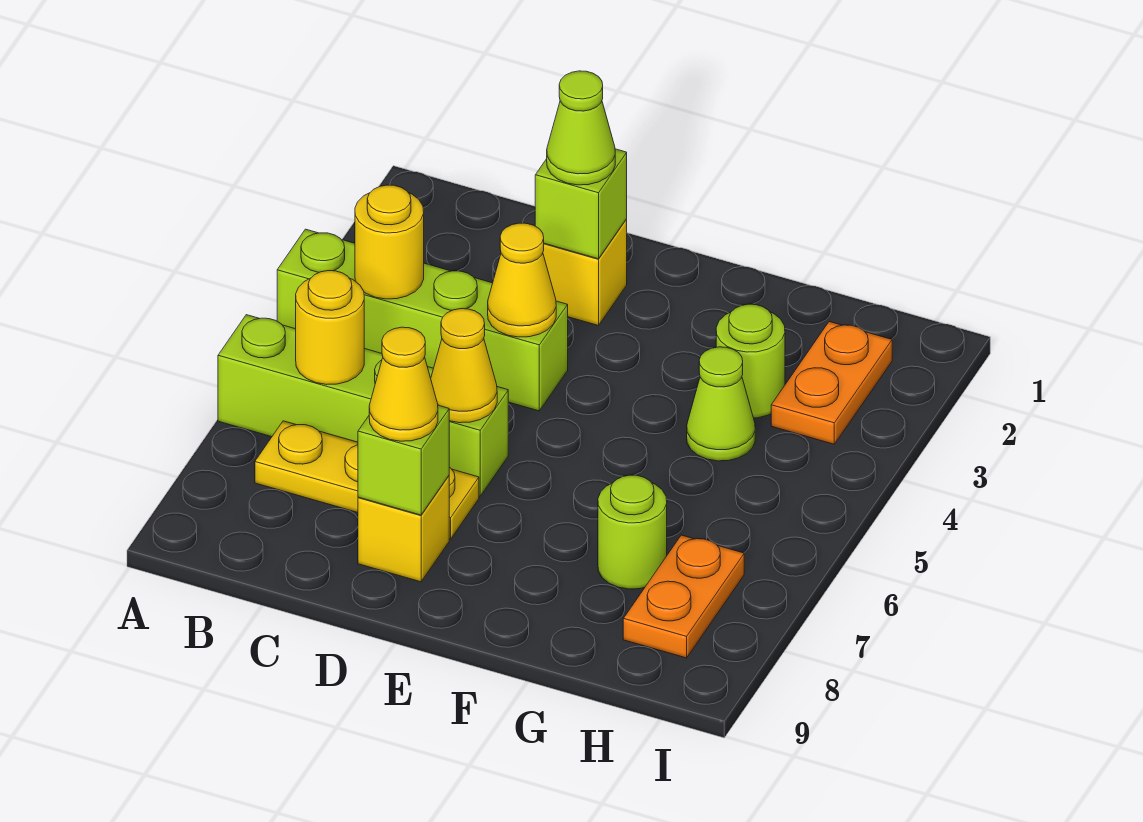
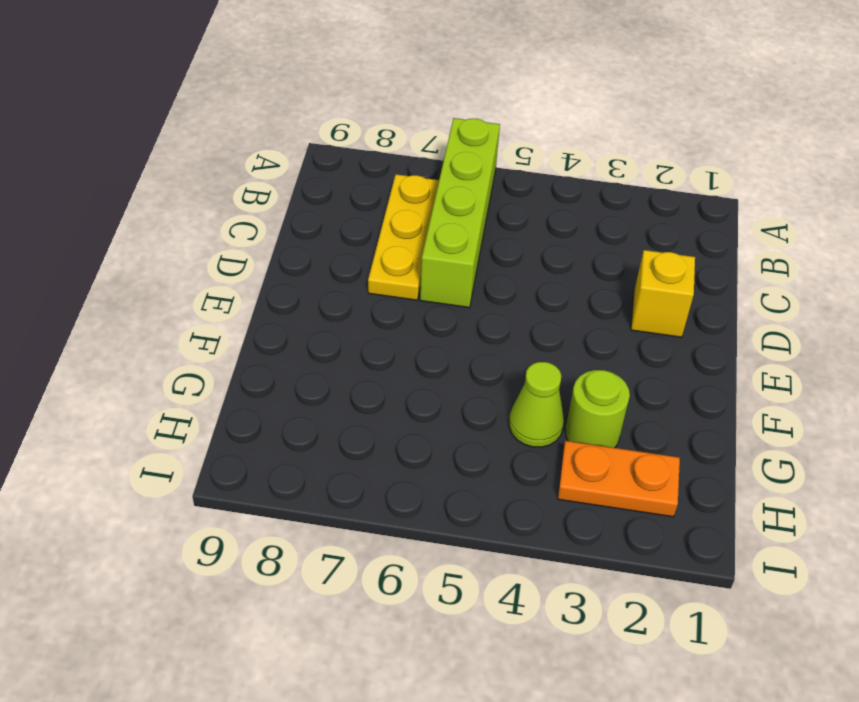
none -> lime 1x4 brick [277,229,568,411]
none -> yellow 1x1 brick [358,476,449,582]
none -> lime 1x1 round brick [598,475,667,589]

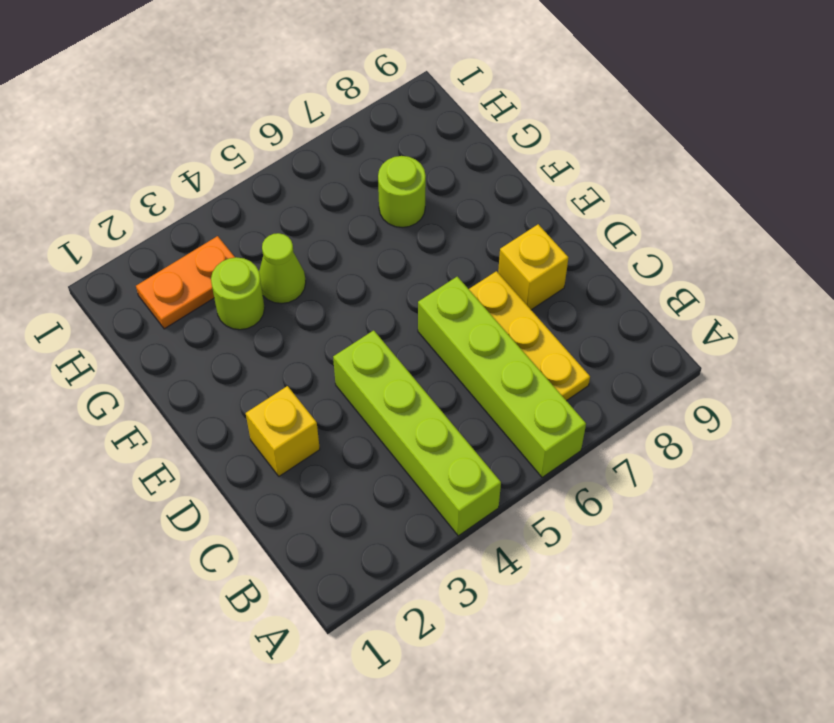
none -> orange 1x2 plate [623,535,744,658]
none -> yellow 1x1 round brick [355,185,424,299]
none -> yellow 1x1 round brick [296,271,364,385]

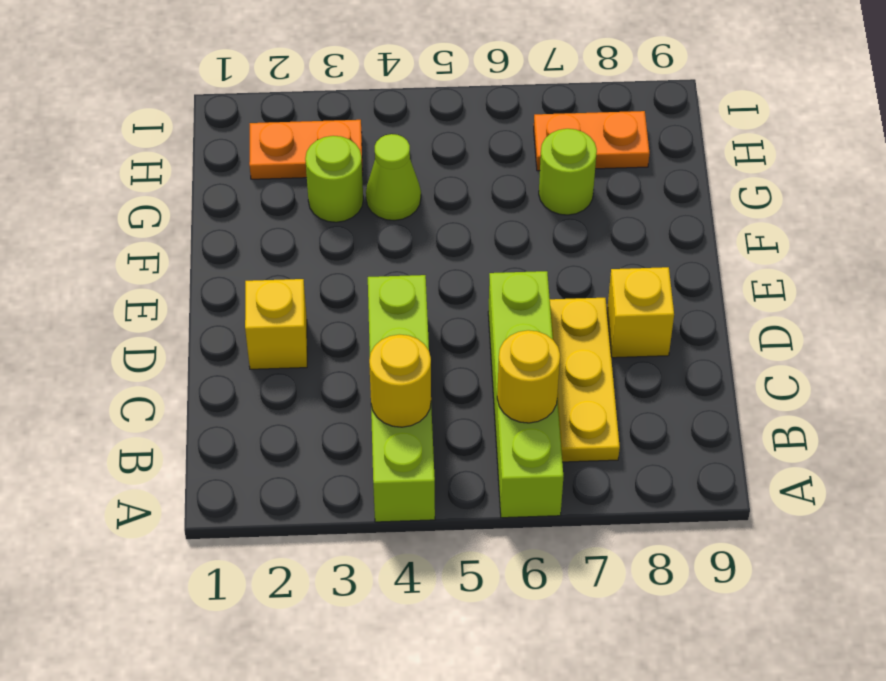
none -> lime 1x1 brick [535,149,627,259]
none -> yellow 1x1 cone [488,223,556,337]
none -> yellow 1x1 cone [431,309,497,423]

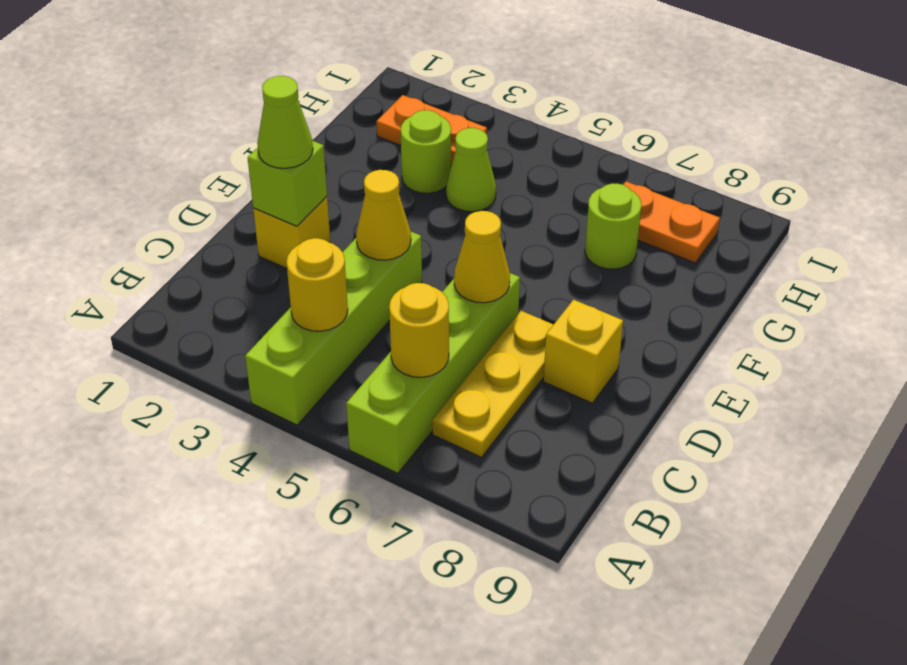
none -> lime 1x1 brick [358,405,449,515]
none -> yellow 1x1 cone [369,327,438,441]

